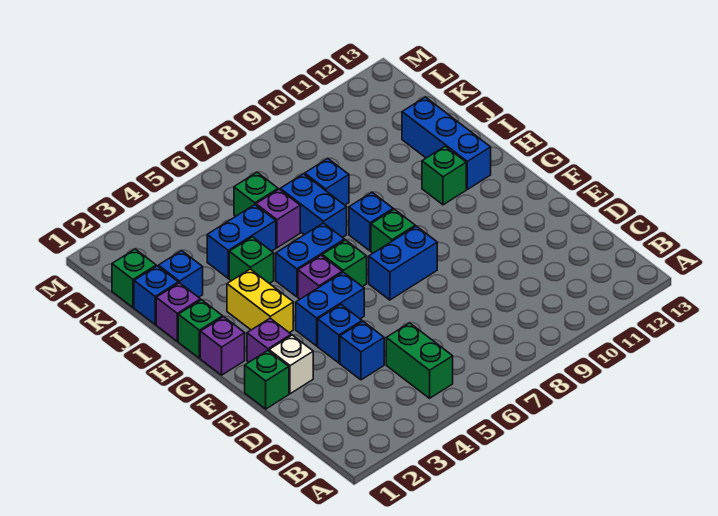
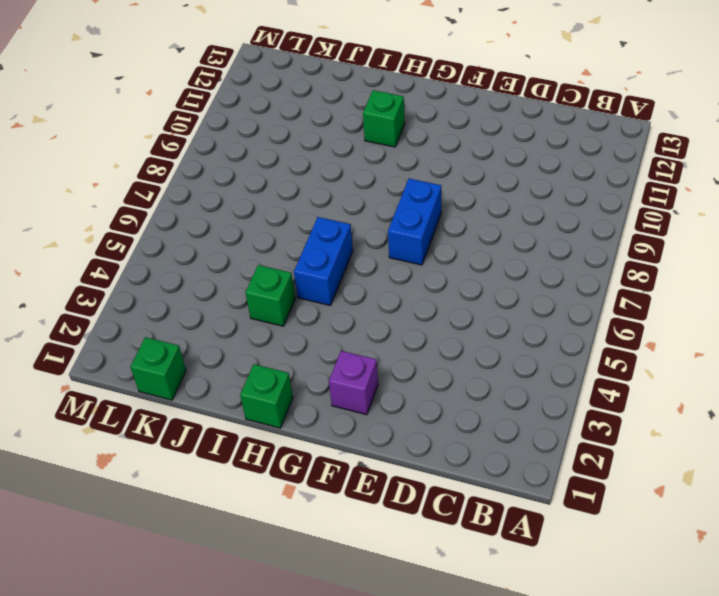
none -> green 1x2 brick [386,323,453,398]
none -> blue 1x1 brick [340,322,384,380]
none -> green 1x1 brick [245,351,289,409]

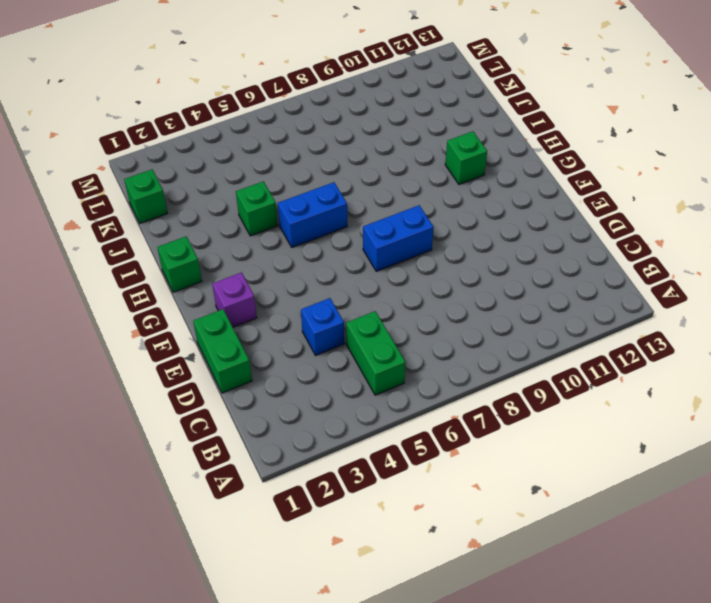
green 1x2 brick [193,309,252,393] -> green 1x1 brick [245,351,289,409]
none -> white 1x1 brick [269,335,313,394]
none -> blue 1x1 brick [318,305,362,363]
none -> blue 1x2 brick [296,272,364,346]

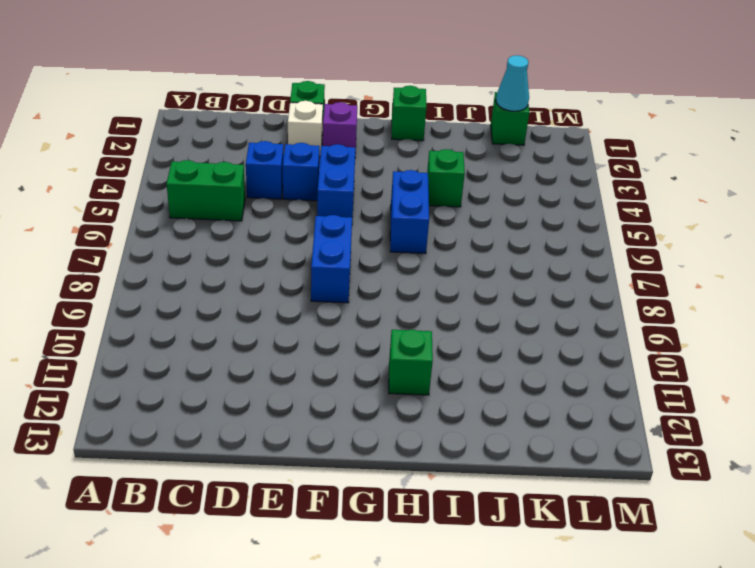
cyan 1x1 cone [496,55,529,111] -> none
none -> purple 1x1 brick [200,317,245,375]
none -> yellow 1x2 brick [227,269,293,333]
none -> purple 1x1 brick [298,255,342,299]

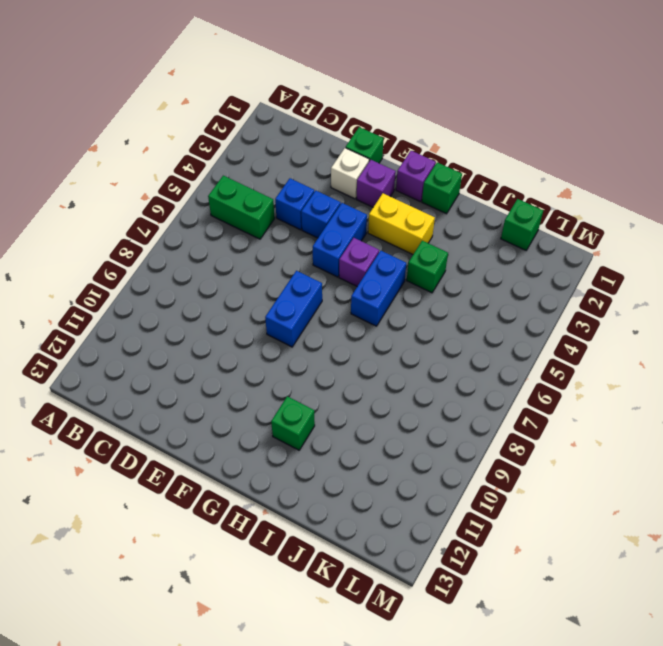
none -> green 1x1 brick [322,240,367,287]
none -> green 1x1 brick [371,209,415,253]
none -> blue 1x1 brick [349,193,393,251]

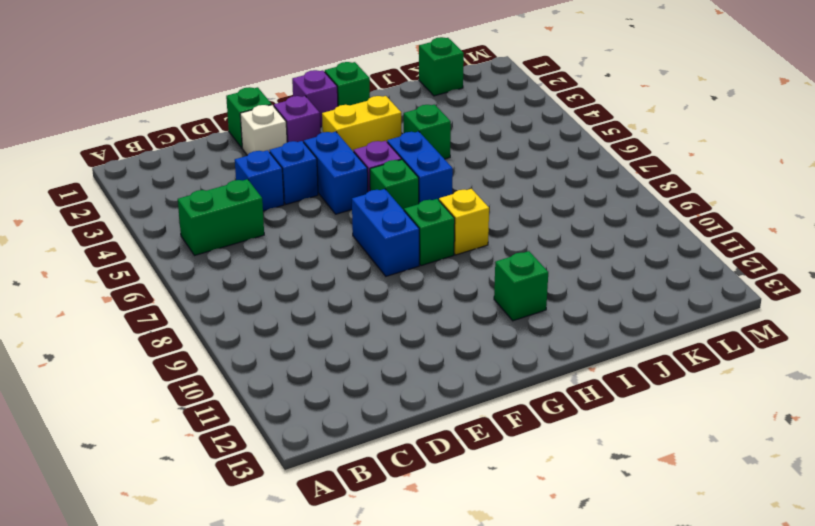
yellow 1x1 brick [439,189,489,255] -> blue 1x1 brick [349,193,393,251]
none -> blue 1x3 brick [402,97,491,189]
none -> purple 1x1 brick [156,283,201,341]
none -> blue 1x2 brick [280,174,347,238]

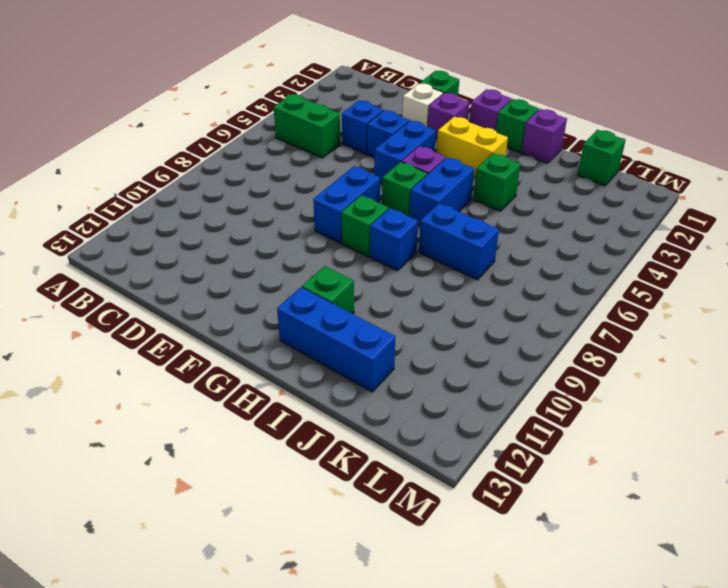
none -> blue 1x1 brick [134,266,178,324]
none -> blue 1x1 brick [159,251,203,297]
none -> blue 1x2 brick [207,205,276,278]

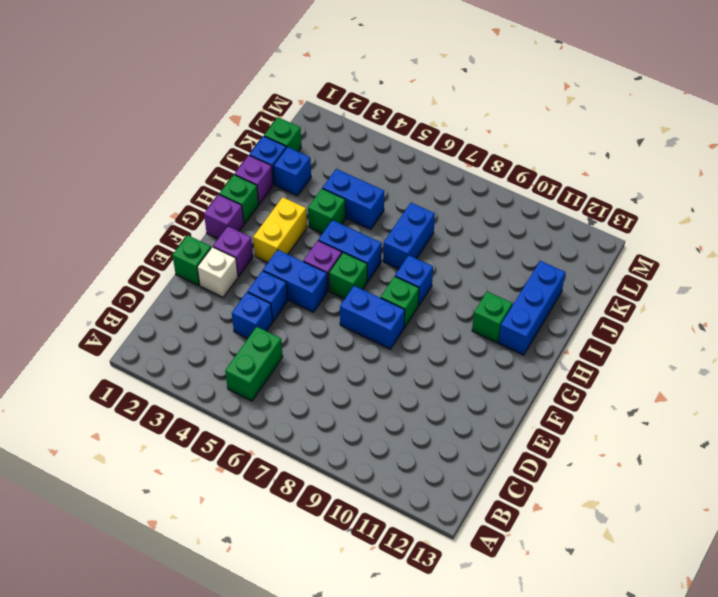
none -> purple 1x1 brick [256,189,300,248]
none -> blue 1x1 brick [305,159,349,205]
none -> green 1x1 brick [234,173,278,216]

